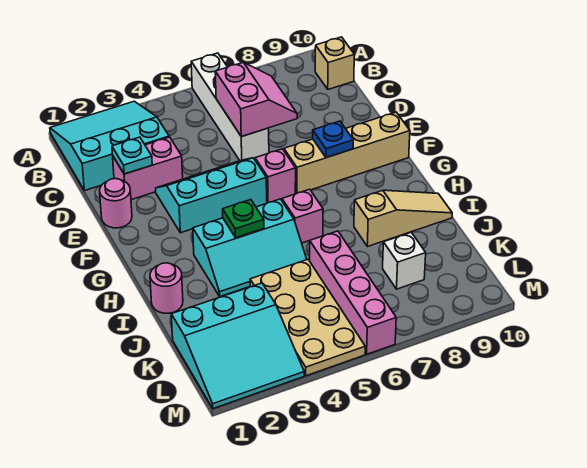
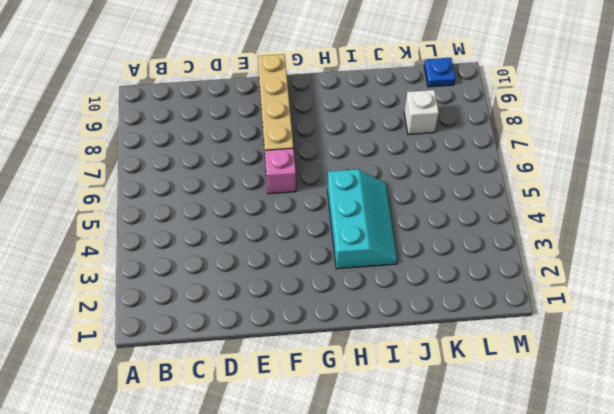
blue 1x1 plate [424,58,456,87] -> blue 1x1 plate moved to [313,121,353,158]
none -> cyan 3x3 slope [50,101,169,191]
none -> white 1x4 brick [191,53,269,161]
none -> tan 1x1 brick [315,37,354,89]

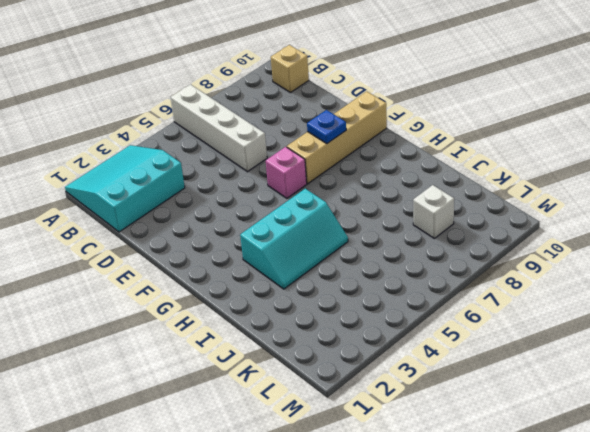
none -> pink 1x2 brick [113,137,183,200]
none -> pink 1x1 round brick [100,179,132,228]
none -> cyan 2x3 slope [156,158,267,233]

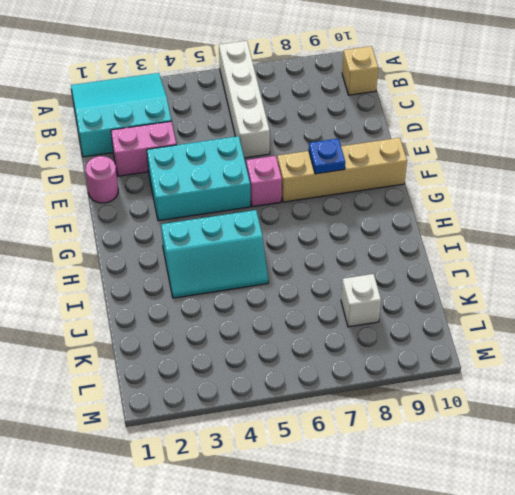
cyan 2x3 brick [147,136,250,221] -> cyan 2x3 slope [156,158,267,233]
none -> pink 1x1 brick [282,189,323,243]
none -> pink 1x1 round brick [150,263,183,313]
none -> tan 1x3 slope [354,190,452,247]

